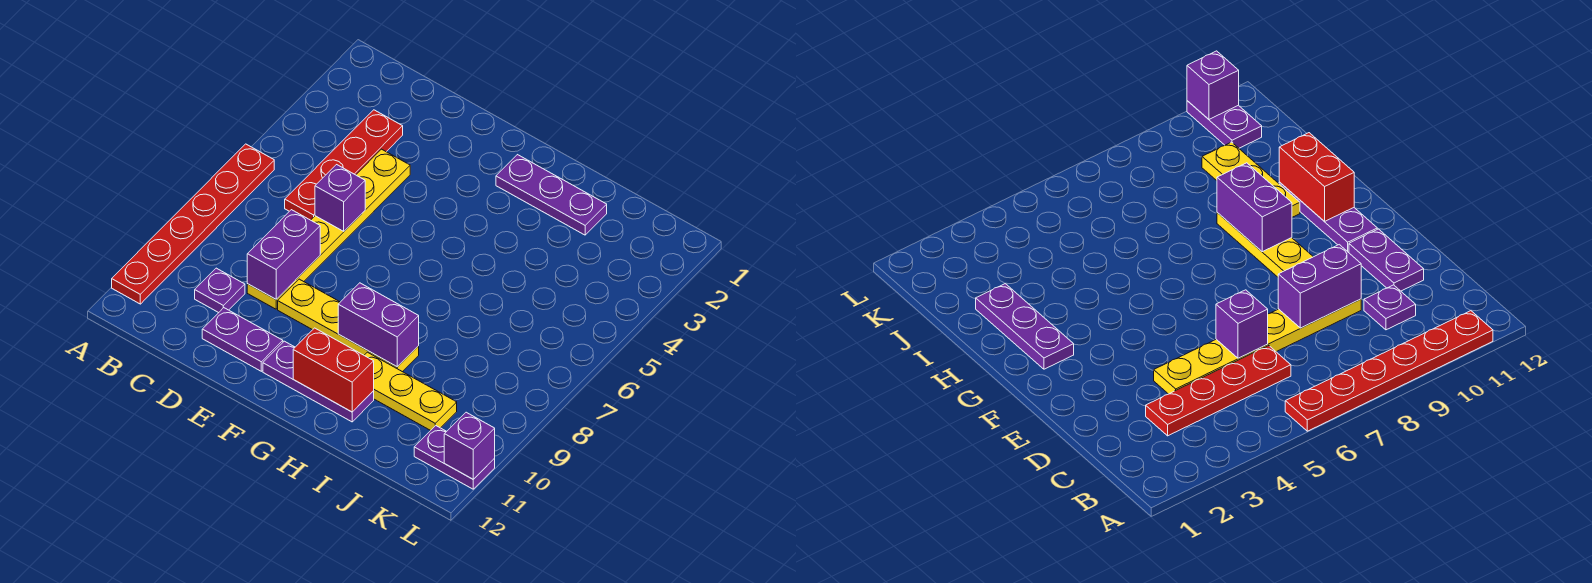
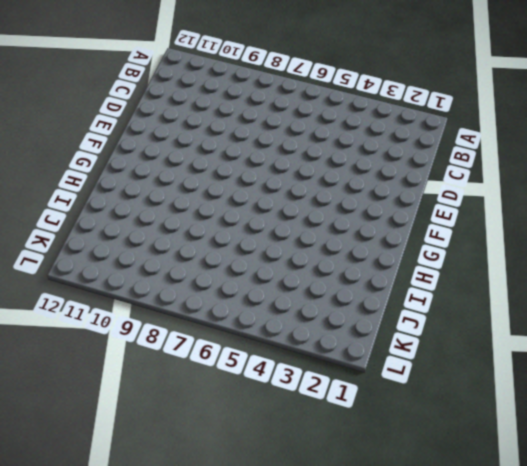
none -> red 1x6 plate [112,144,274,304]
none -> red 1x4 plate [285,110,403,220]
none -> purple 1x1 plate [195,268,245,313]

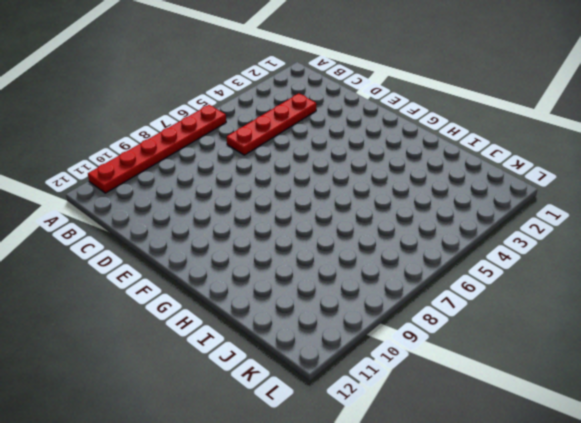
none -> purple 1x1 plate [195,268,245,313]
none -> yellow 1x6 plate [247,149,410,309]
none -> purple 1x2 plate [202,308,283,371]

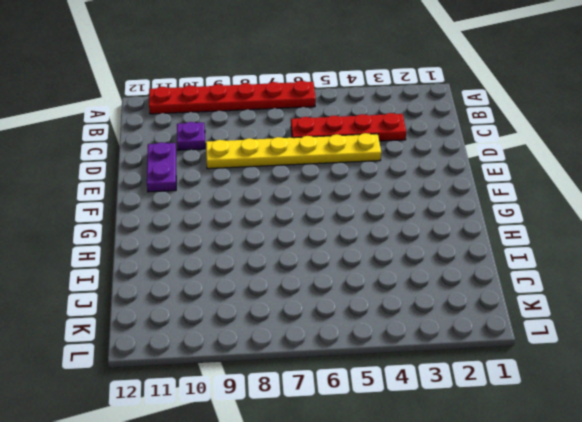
none -> yellow 1x4 plate [278,279,419,372]
none -> purple 1x3 plate [263,341,374,422]
none -> purple 1x3 plate [496,155,607,235]

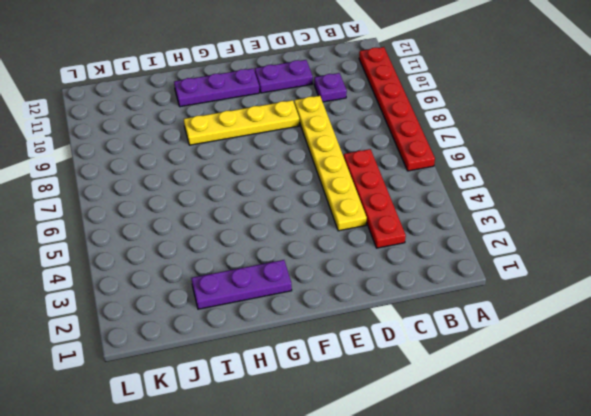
none -> yellow 1x3 plate [364,352,457,431]
none -> purple 1x2 plate [414,426,495,489]
none -> purple 1x1 brick [315,165,365,231]

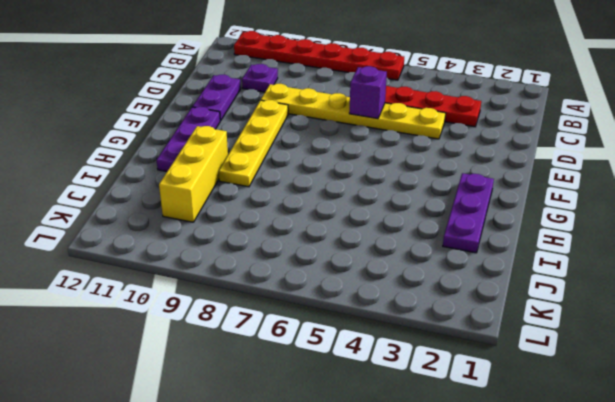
yellow 1x3 brick [159,126,228,222] -> yellow 1x3 plate [364,352,457,431]
none -> purple 1x2 plate [414,426,495,489]
none -> purple 1x2 brick [247,210,320,299]
none -> purple 1x2 brick [338,283,419,367]

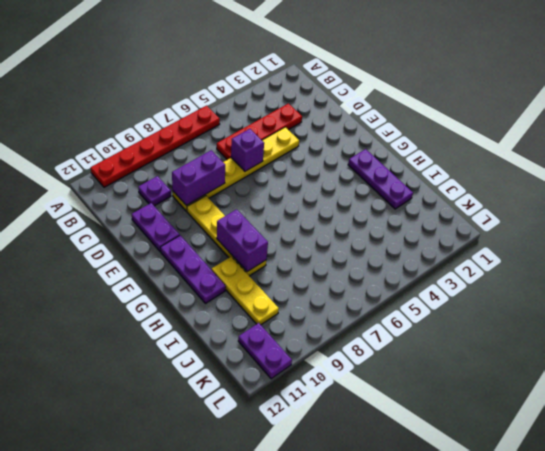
none -> red 1x2 brick [293,328,374,412]
none -> purple 1x1 brick [444,412,495,479]

